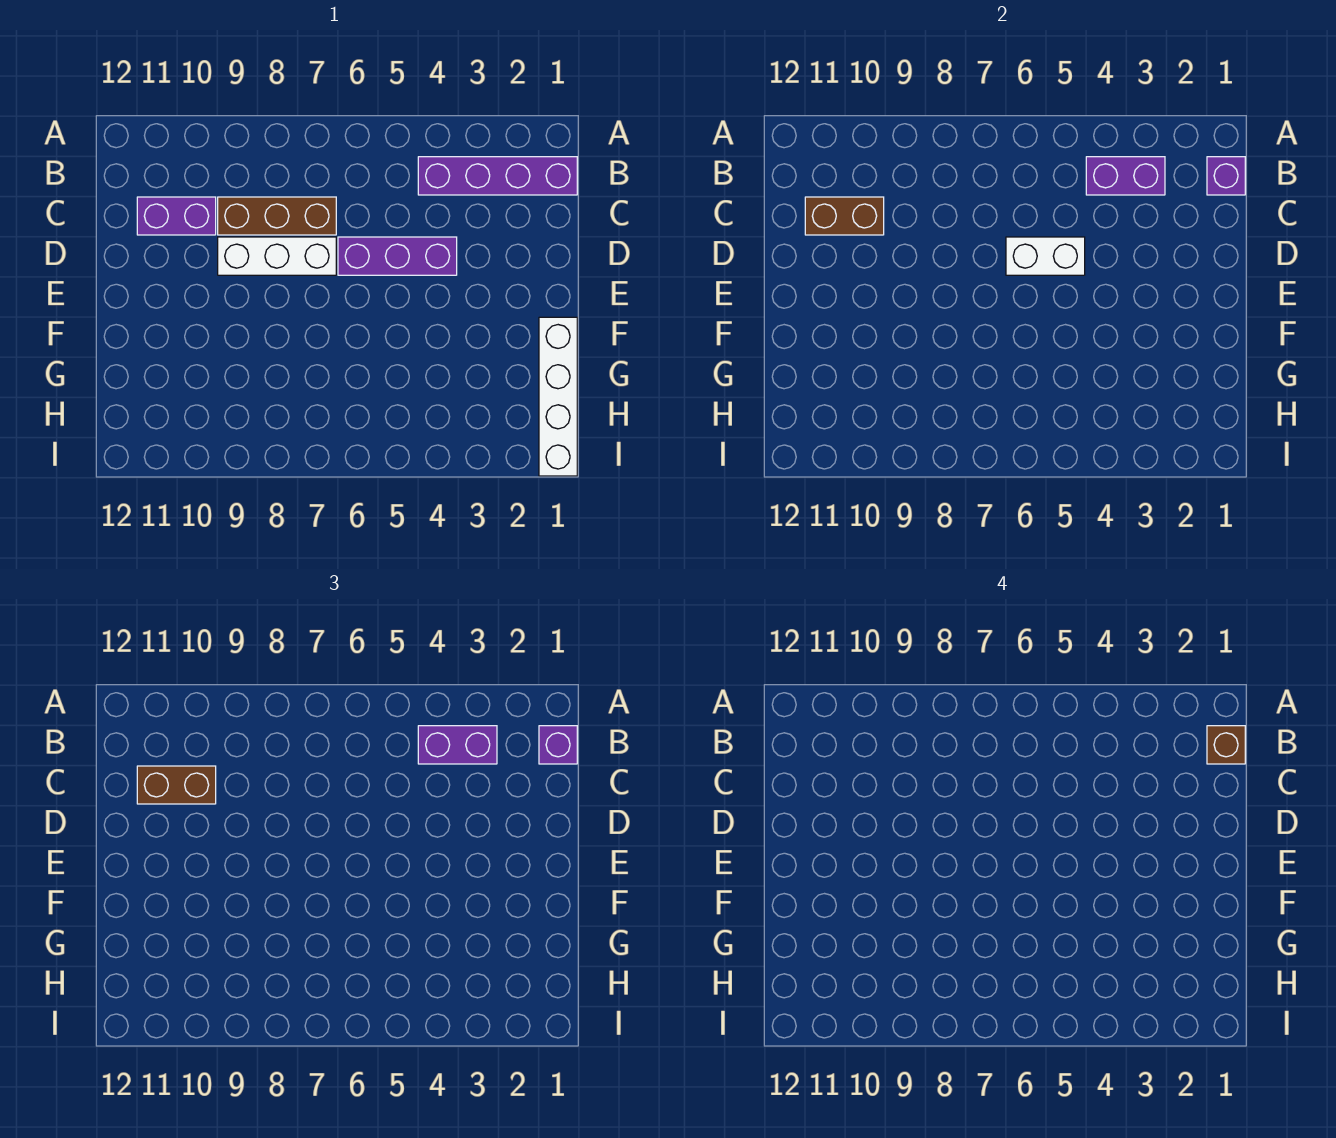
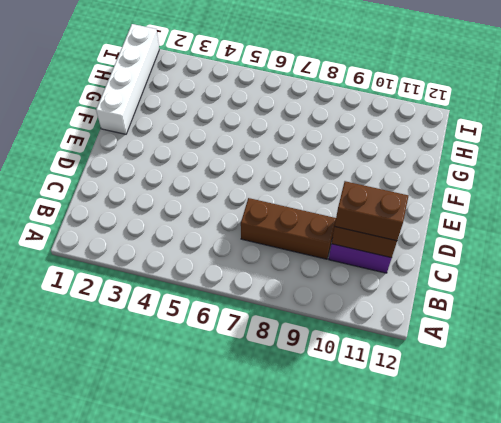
none -> purple 1x4 brick [418,157,577,195]
none -> purple 1x3 brick [338,237,457,275]
none -> white 1x3 brick [218,237,336,275]

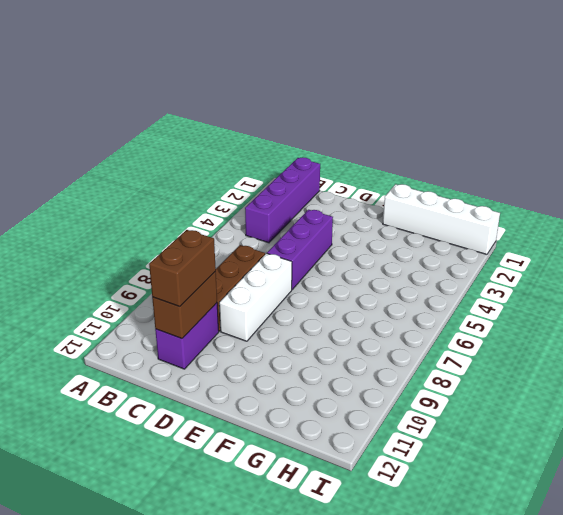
none -> purple 1x1 brick [1207,157,1245,195]
none -> purple 1x2 brick [1086,157,1165,195]
none -> white 1x2 brick [1006,237,1085,275]

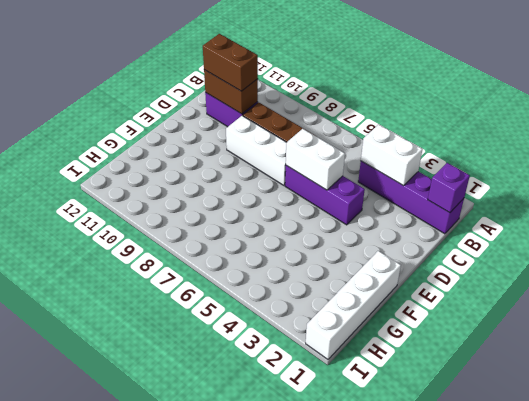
white 1x2 brick [361,125,423,186] -> purple 1x2 brick [1086,157,1165,195]
none -> purple 1x1 brick [539,726,577,764]
none -> purple 1x2 brick [418,726,497,764]
none -> brown 1x1 brick [1207,726,1245,764]

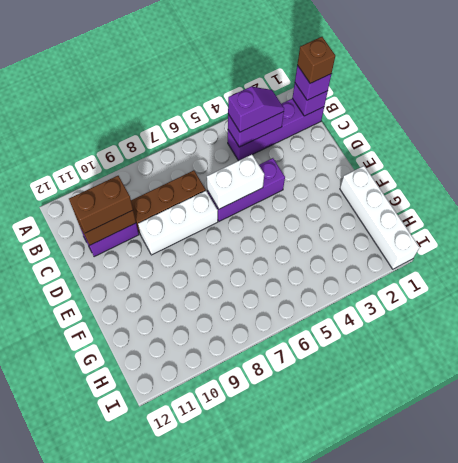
purple 1x2 slope [228,87,284,132] -> purple 1x2 brick [418,726,497,764]

